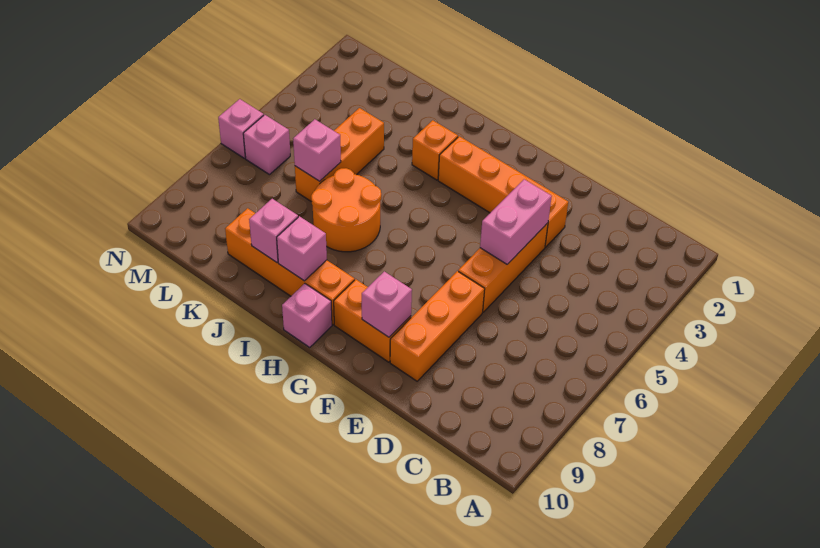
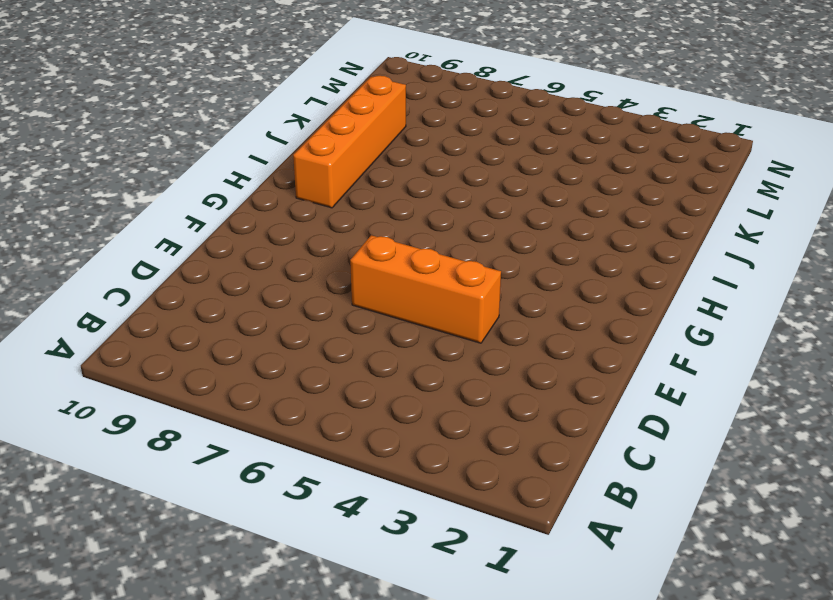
none -> orange 1x4 brick [438,136,568,247]
none -> orange 1x3 brick [390,271,485,381]
none -> orange 1x2 brick [334,279,411,362]

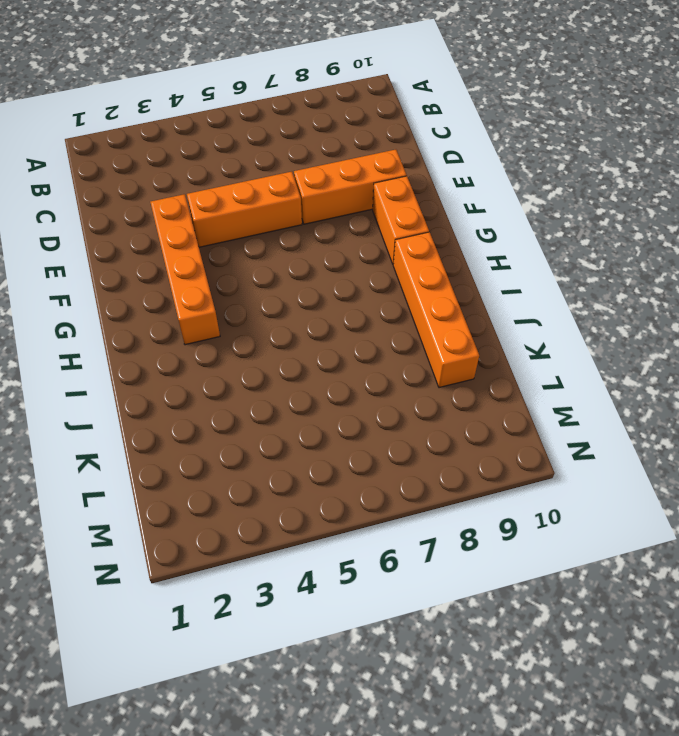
none -> pink 1x1 brick [282,284,332,347]
none -> orange 1x1 brick [412,120,458,180]
none -> orange 2x2 round brick [311,168,381,252]

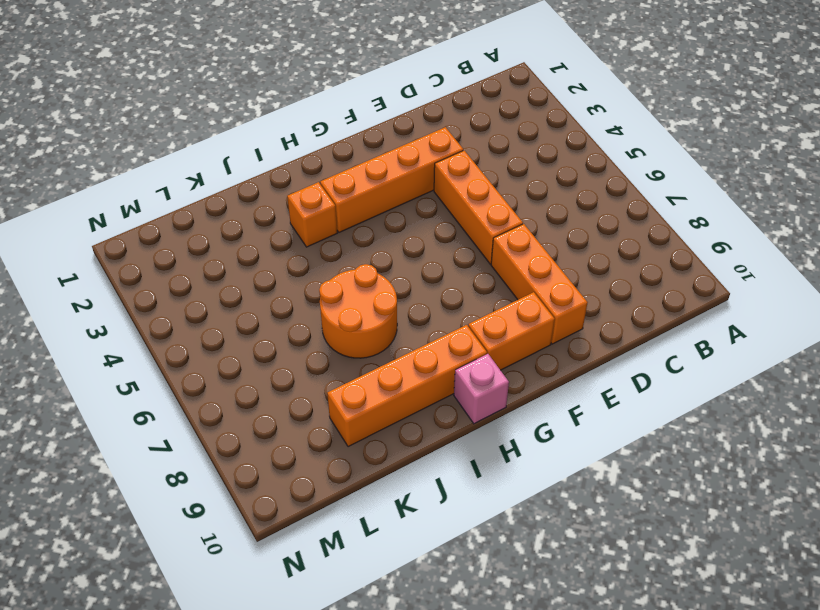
none -> orange 1x3 brick [295,108,384,202]
none -> pink 1x1 brick [243,115,290,175]
none -> pink 1x1 brick [218,99,264,158]

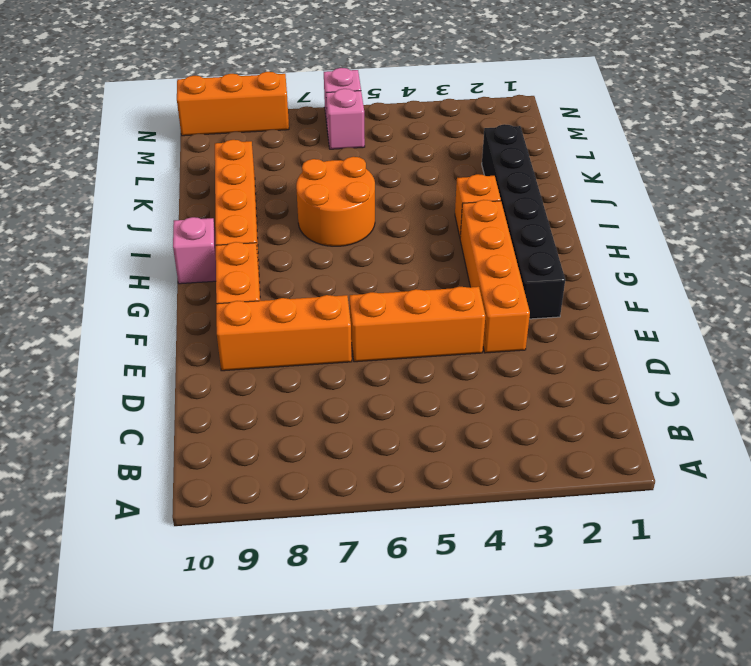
black 1x6 brick [482,124,565,319] -> none
orange 1x3 brick [177,72,289,136] -> orange 1x3 brick moved to [295,108,384,202]
none -> pink 1x2 brick [480,179,552,264]
none -> pink 1x1 brick [362,271,412,337]
none -> pink 1x1 brick [277,216,327,281]

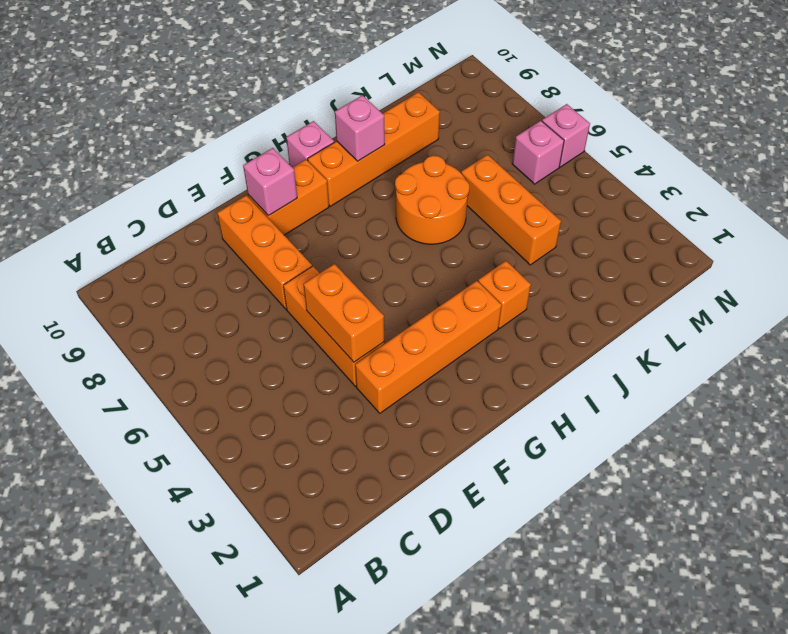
orange 1x2 brick [303,264,384,362] -> pink 1x2 brick [480,179,552,264]
none -> pink 1x1 brick [249,199,298,262]
none -> pink 1x1 brick [293,119,341,181]

